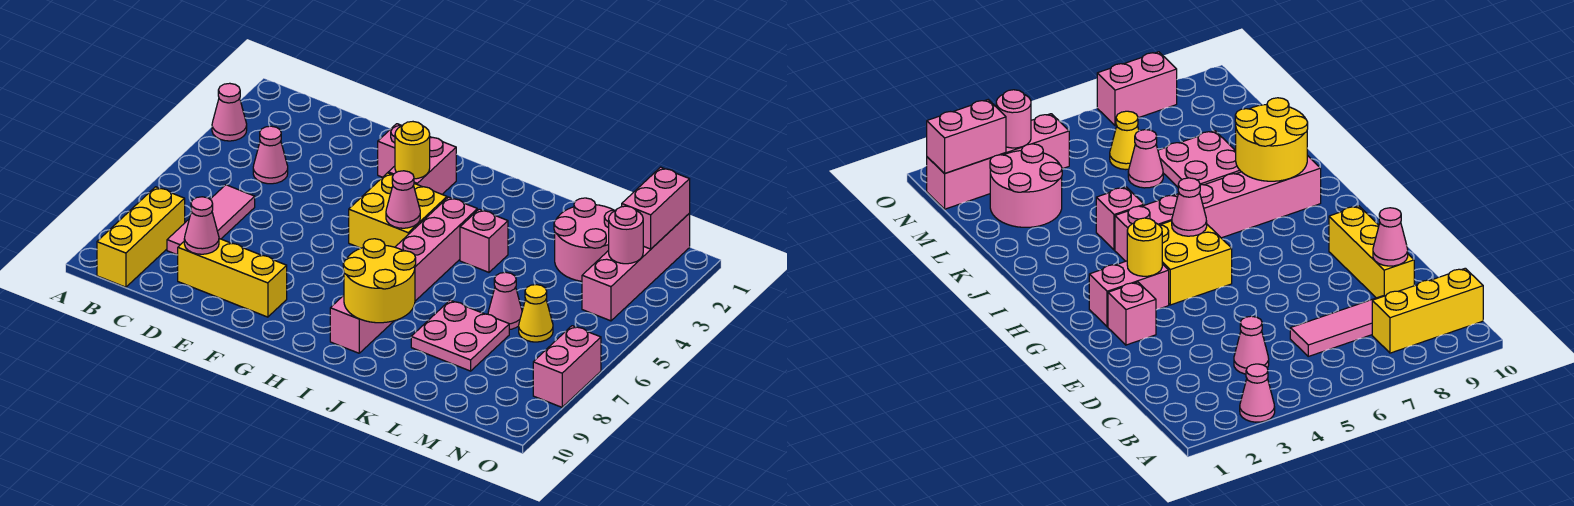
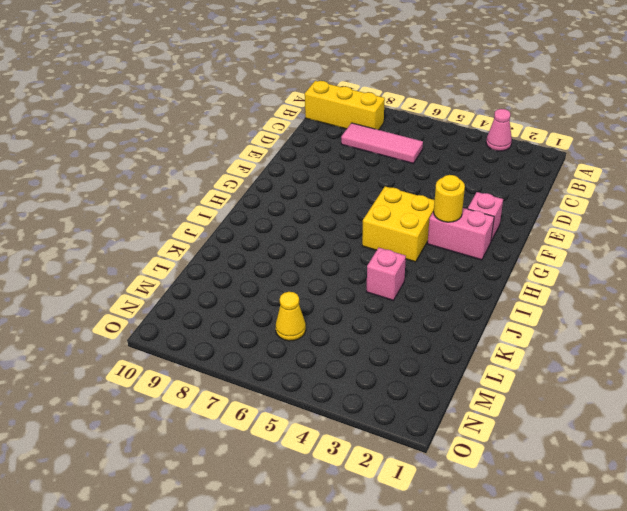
none -> pink 1x1 cone [253,126,288,184]
none -> yellow 1x3 brick [178,239,287,317]
none -> pink 1x6 brick [330,197,477,353]

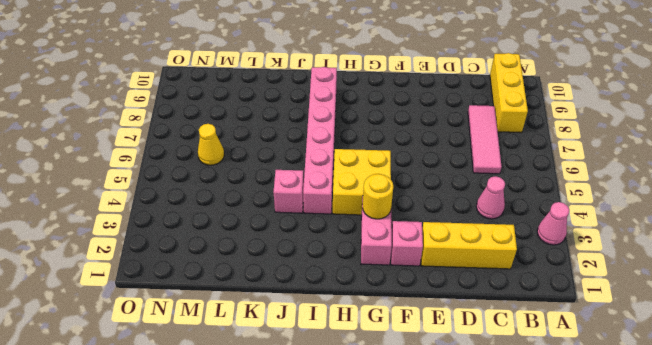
yellow 1x3 brick [421,222,517,269] -> yellow 1x3 brick moved to [178,239,287,317]
none -> pink 2x2 plate [411,300,509,371]
none -> pink 2x2 round brick [554,198,616,281]
none -> pink 1x1 cone [488,272,522,330]

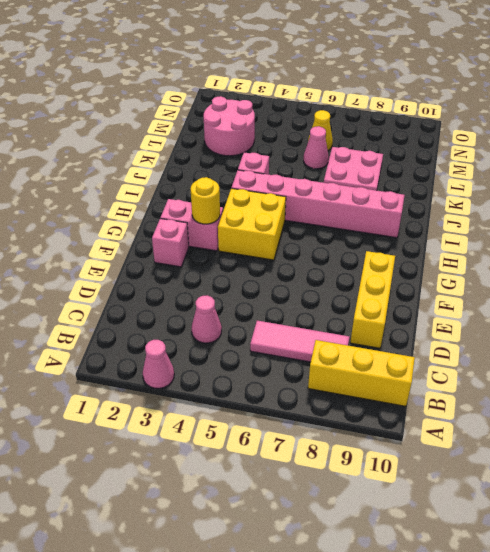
none -> pink 1x4 brick [582,214,690,321]
none -> pink 1x2 brick [533,326,601,407]
none -> pink 1x1 cone [184,197,219,254]

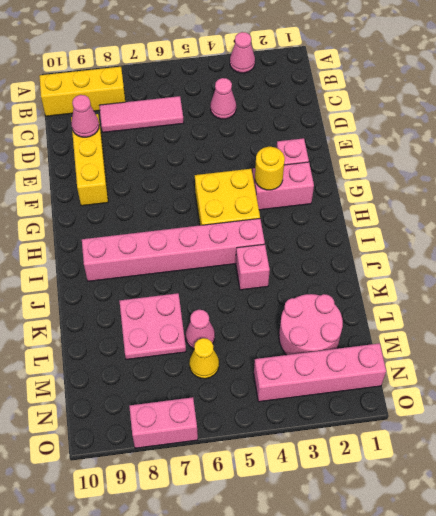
none -> pink 1x1 cone [386,171,420,228]
none -> yellow 2x2 round brick [343,239,416,323]
none -> pink 1x2 brick [622,167,690,249]

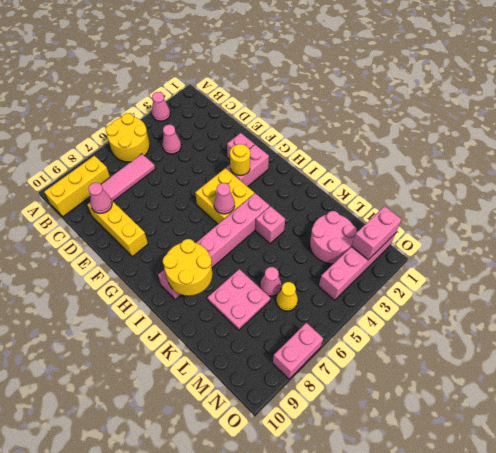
yellow 2x2 round brick [106,113,150,162] -> none
none -> pink 1x1 round brick [609,206,643,264]

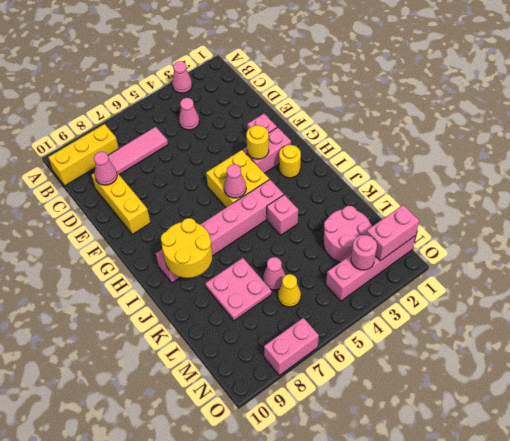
yellow 1x1 round brick [279,145,301,178] -> none

